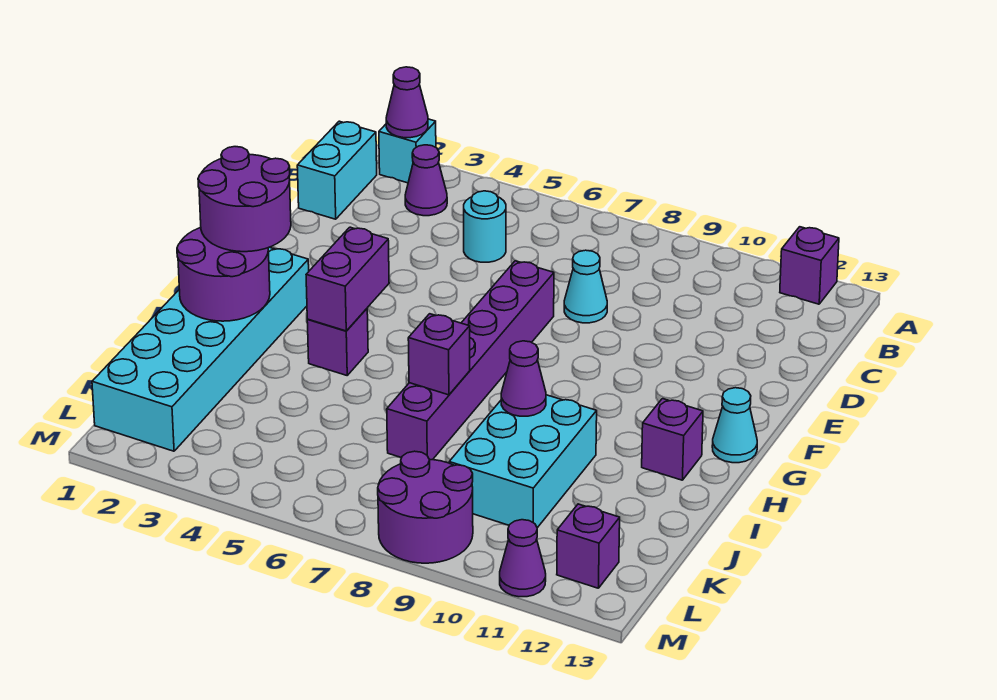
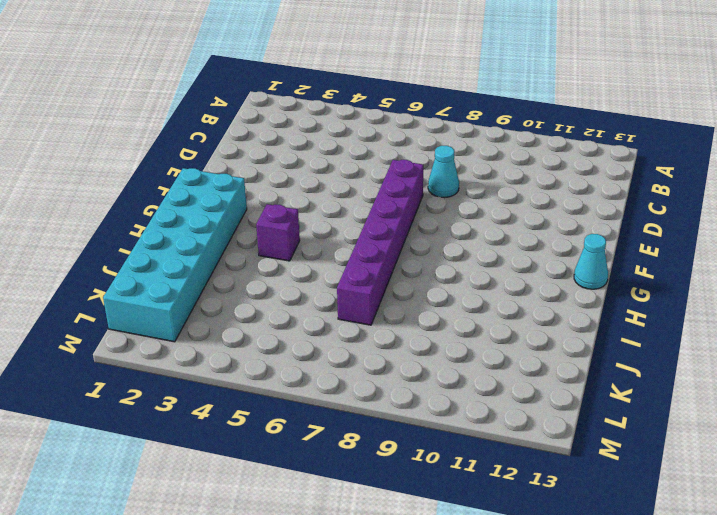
none -> cyan 1x1 brick [379,119,436,183]
none -> purple 1x1 brick [780,227,839,304]
none -> cyan 1x2 brick [297,121,377,219]

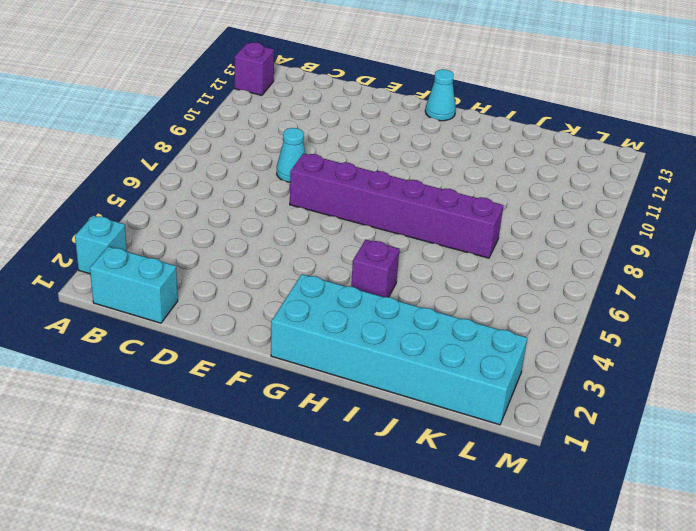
none -> purple 1x1 cone [405,145,447,216]
none -> cyan 1x1 round brick [464,191,506,262]
none -> purple 1x1 brick [642,399,703,480]

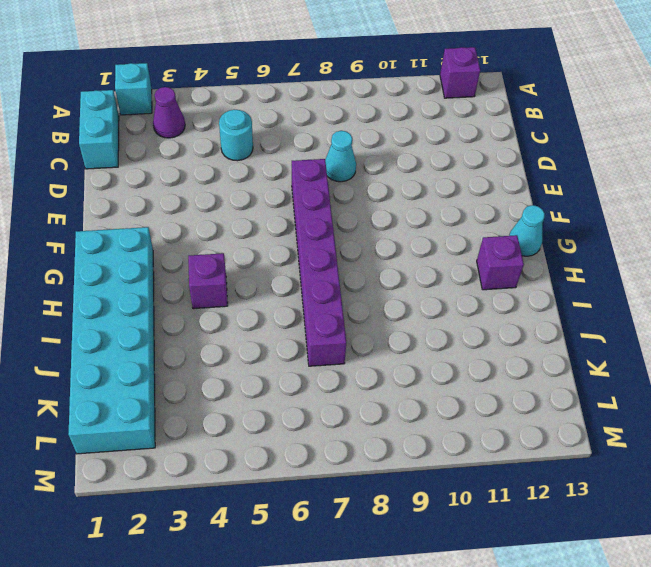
none -> cyan 2x3 brick [449,395,597,528]
none -> purple 2x2 round brick [378,451,473,563]
none -> purple 1x1 brick [557,504,620,588]

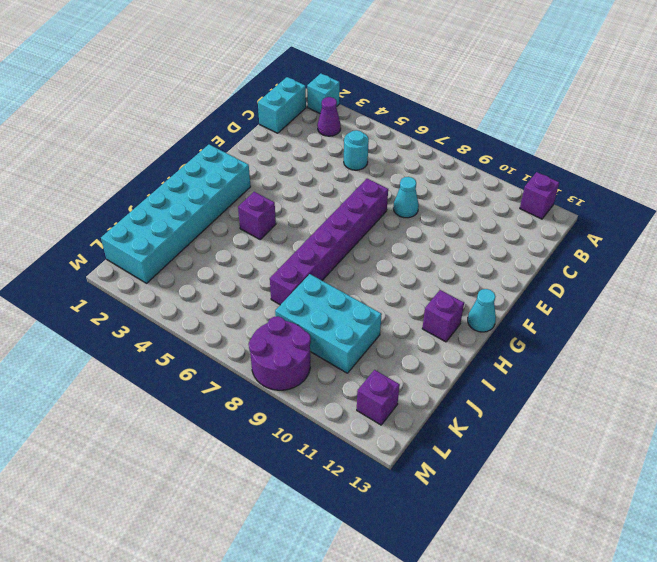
cyan 2x3 brick [275,274,382,373] -> cyan 2x3 brick turned to [449,395,597,528]
none -> purple 1x1 cone [500,520,546,597]
none -> purple 1x1 cone [386,67,428,138]
none -> purple 1x2 brick [306,227,389,331]

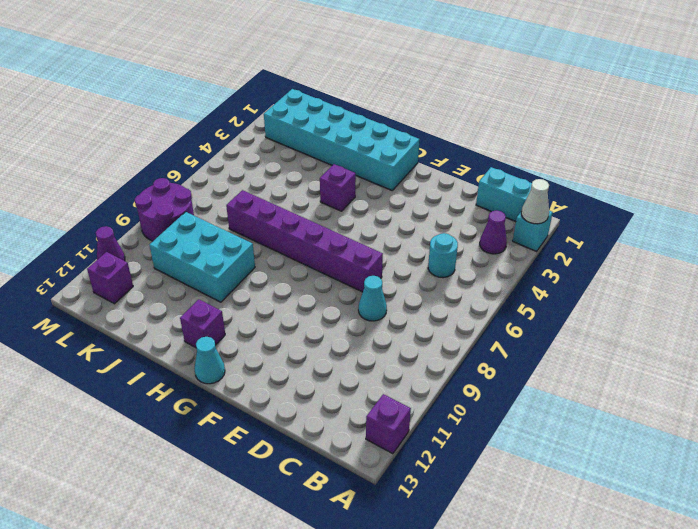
white 1x1 cone [521,179,549,224] -> purple 1x1 cone [386,67,428,138]
none -> purple 1x2 brick [306,227,389,331]
none -> purple 2x2 round brick [177,228,270,321]
none -> purple 1x1 brick [408,314,470,395]

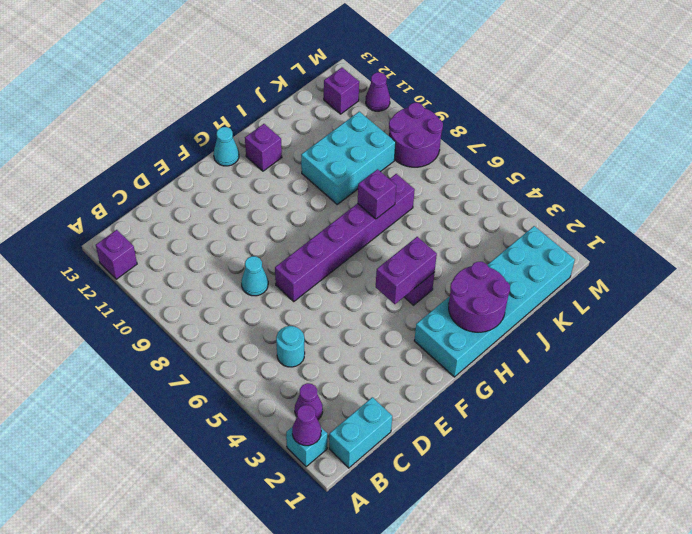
none -> purple 1x1 cone [501,341,546,416]
none -> purple 2x2 round brick [198,147,291,252]

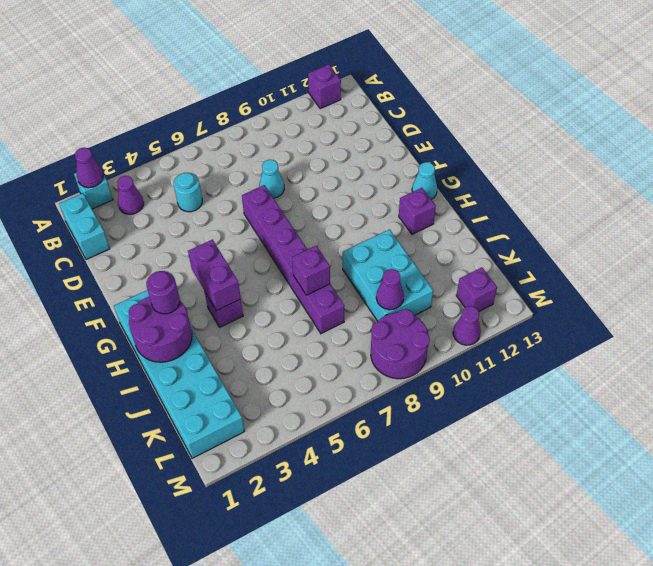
purple 1x1 round brick [146,271,180,314] -> purple 2x2 round brick [198,147,291,252]
purple 1x1 cone [376,269,404,310] -> purple 1x1 cone moved to [501,341,546,416]

